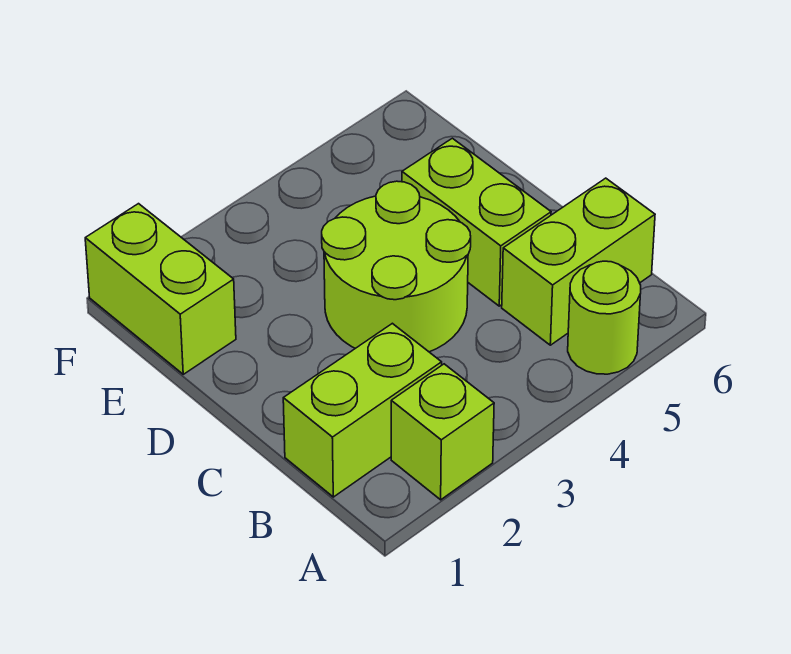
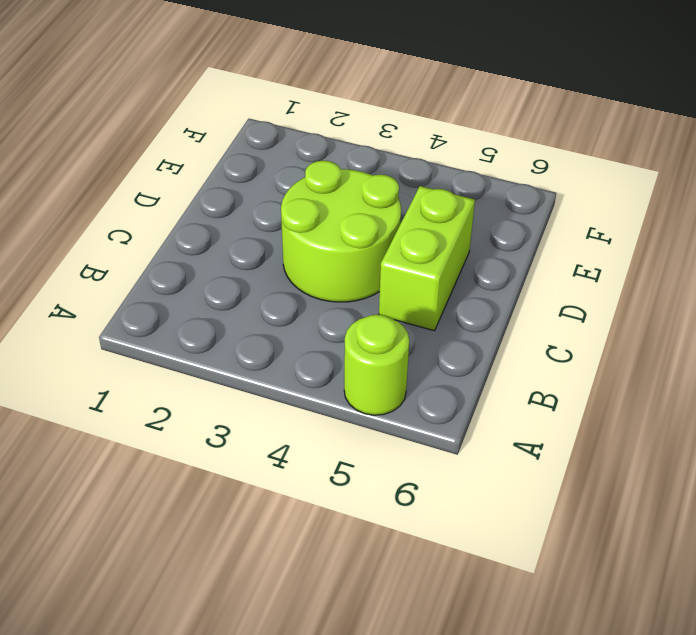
none -> lime 1x1 brick [391,364,494,500]
none -> lime 1x2 brick [283,323,442,497]

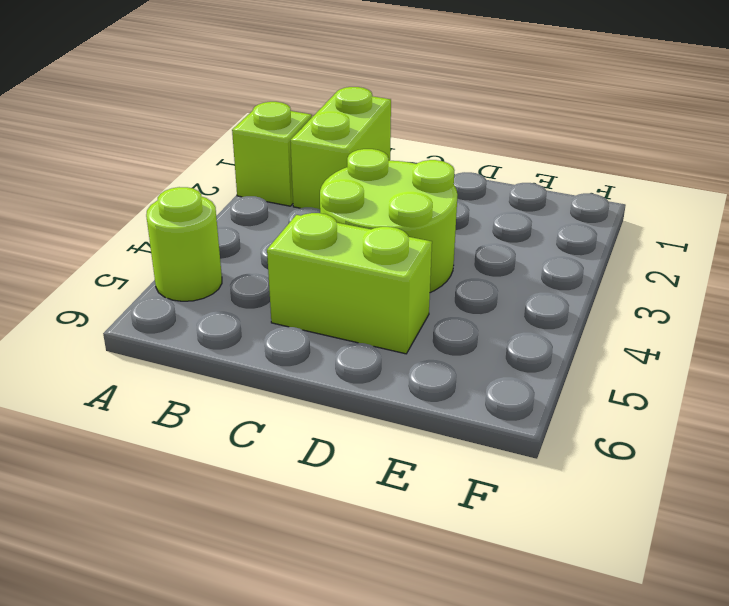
none -> lime 1x2 brick [502,178,655,345]
none -> lime 1x2 brick [85,204,236,374]

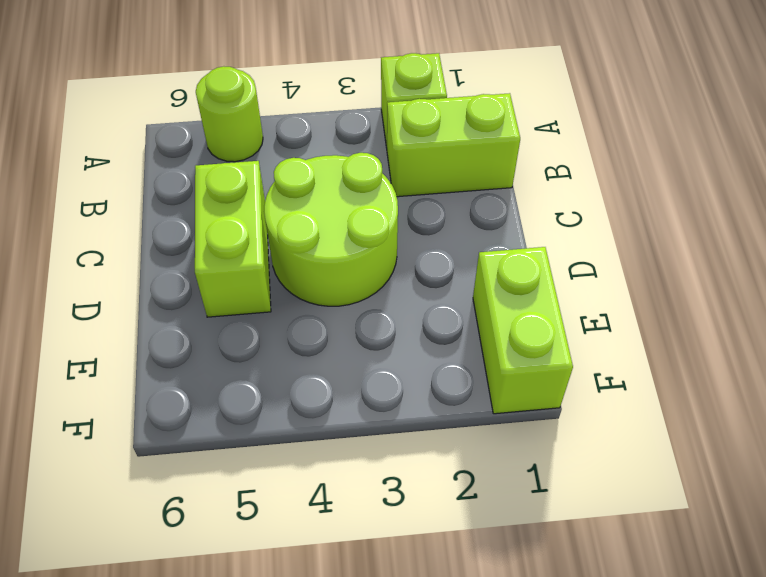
none -> lime 1x2 brick [502,178,655,345]

